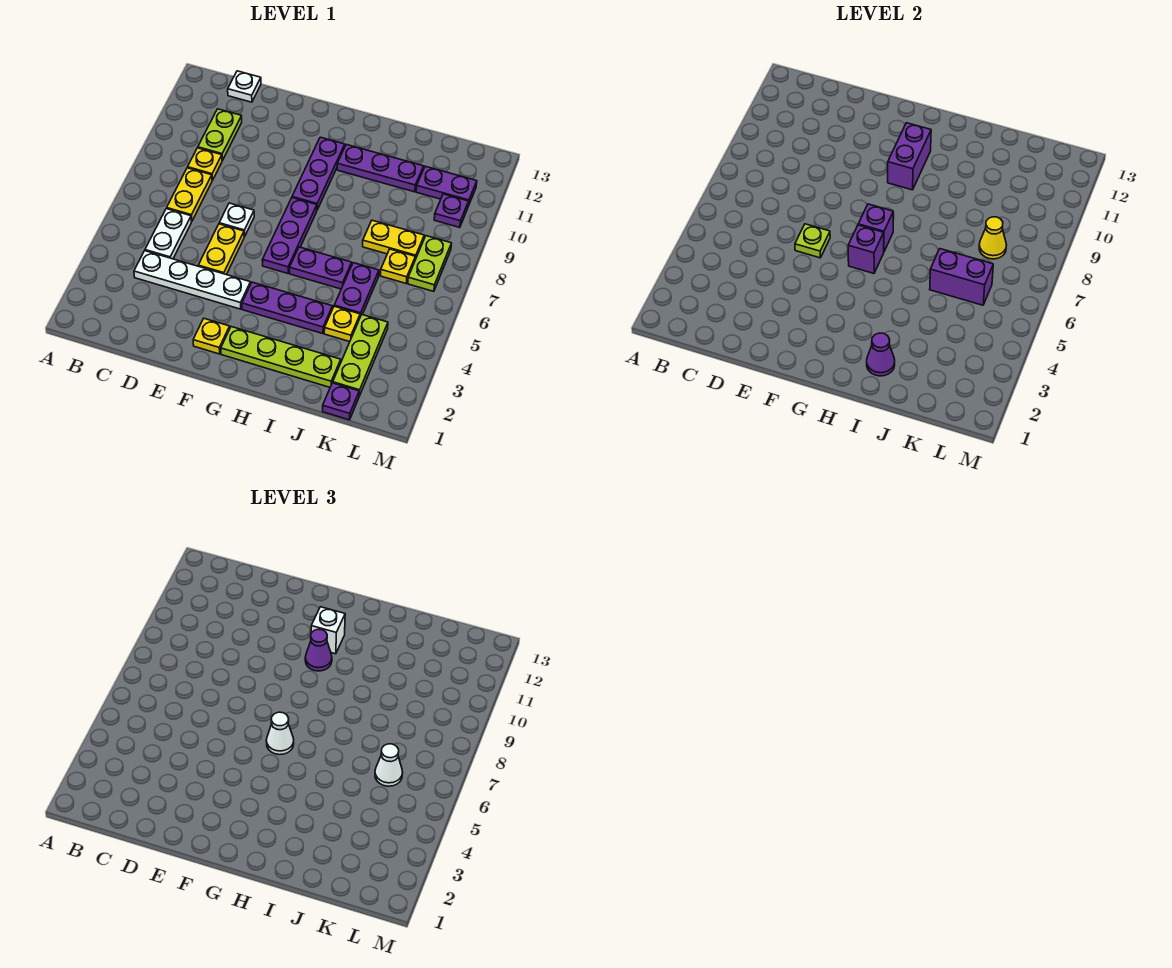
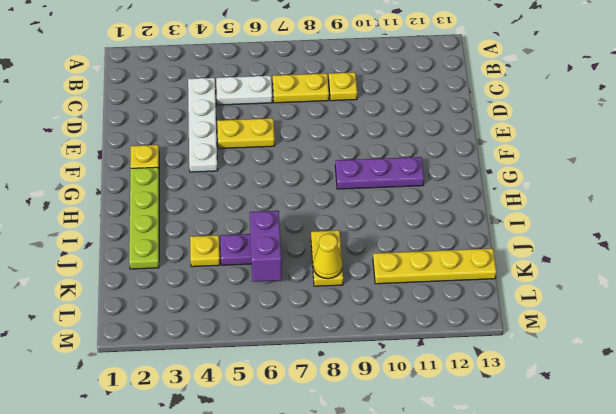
yellow 1x4 plate [373,248,496,284] -> purple 1x2 plate [416,166,477,206]
none -> lime 1x2 plate [198,109,242,161]
none -> white 1x1 plate [228,71,261,102]
none -> white 1x1 plate [219,203,254,236]
none -> purple 1x3 plate [242,282,333,334]

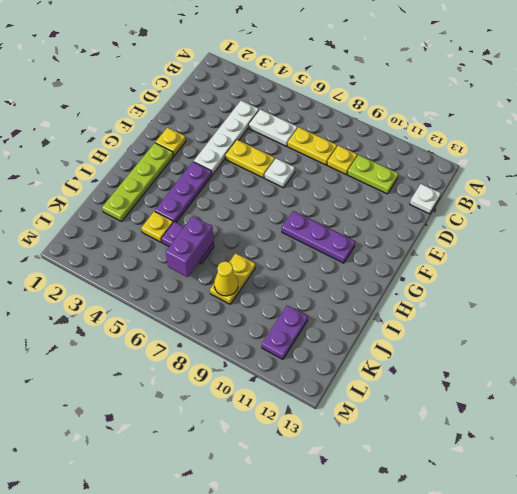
none -> purple 1x3 plate [262,198,317,273]
none -> purple 1x2 plate [289,247,352,289]
none -> purple 1x3 plate [337,145,424,192]
none -> purple 1x1 plate [323,383,359,420]

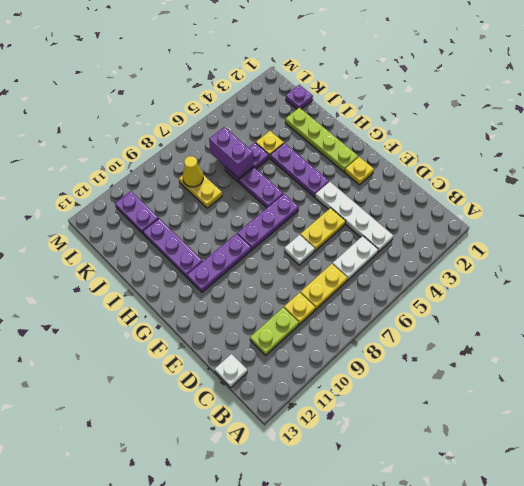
none -> lime 1x3 plate [333,315,388,396]
none -> yellow 1x1 plate [380,249,415,283]
none -> lime 1x2 plate [408,236,452,291]
none -> purple 1x1 plate [434,194,469,228]

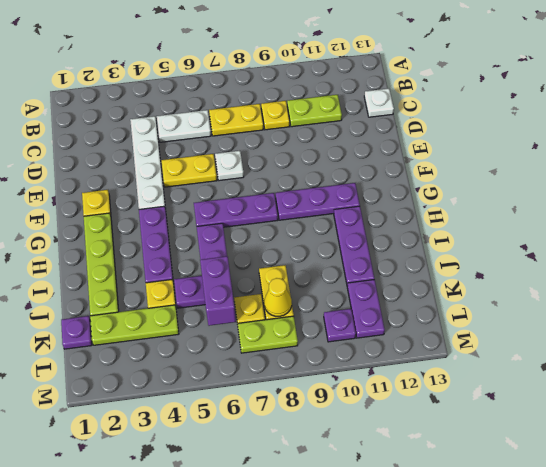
none -> lime 1x1 plate [795,224,830,258]
none -> purple 1x1 brick [848,225,884,273]
none -> purple 1x1 brick [858,204,893,251]
none -> purple 1x2 brick [888,123,931,190]

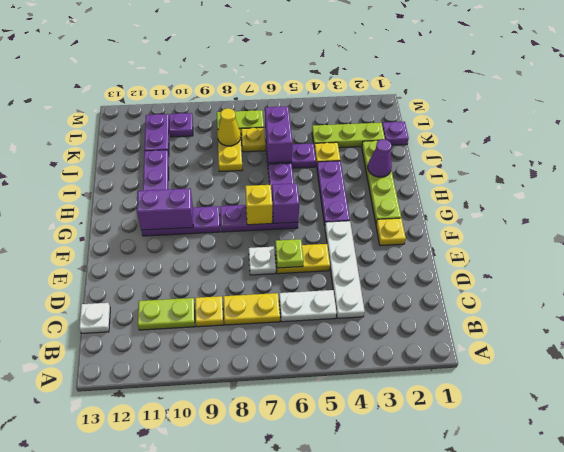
yellow 1x1 brick [245,185,272,225] -> purple 1x1 brick [858,204,893,251]
none -> white 1x1 cone [266,712,294,755]
none -> purple 1x1 cone [305,629,332,671]
none -> white 1x1 brick [311,607,345,654]
none -> white 1x1 cone [375,744,403,786]

